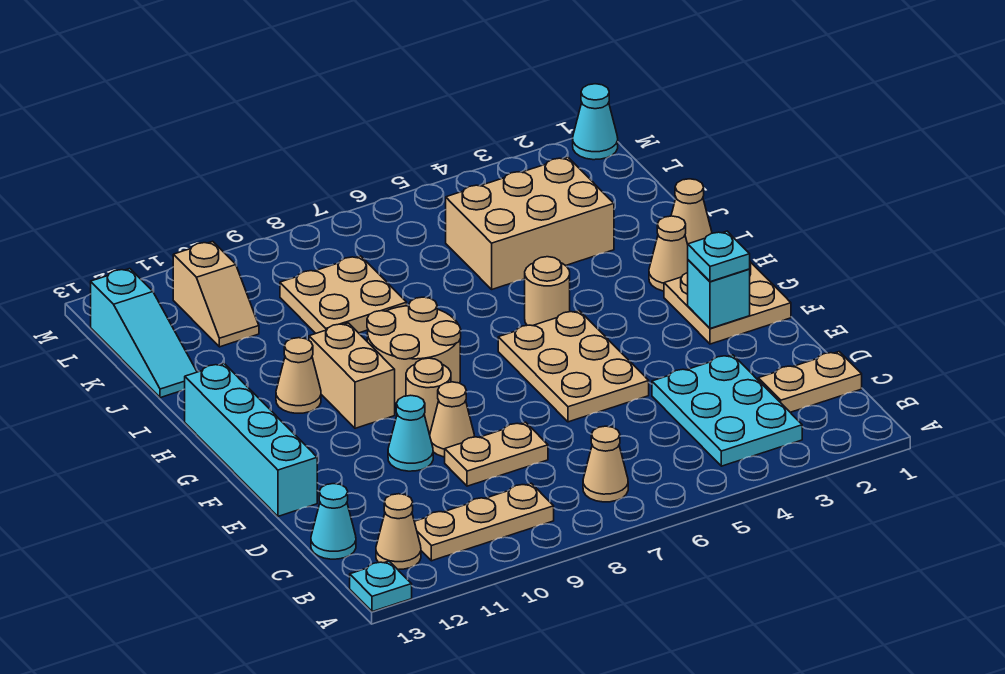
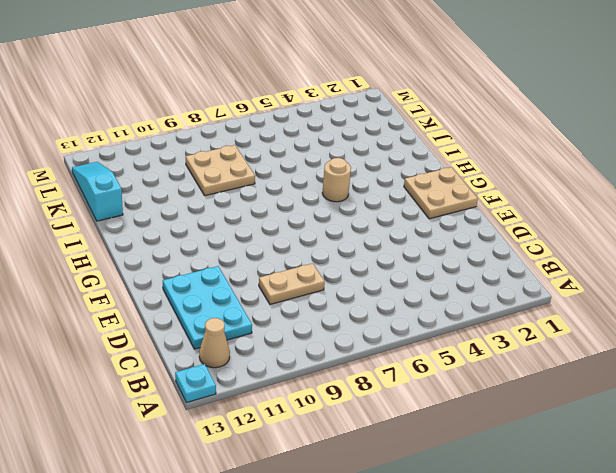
cyan 2x3 plate [163,266,252,349] -> cyan 2x3 plate moved to [652,355,802,466]
cyan 1x3 slope [72,162,123,221] -> cyan 1x3 slope turned to [91,269,197,398]
none -> tan 1x1 cone [583,426,628,502]
none -> tan 1x3 plate [414,483,554,561]
none -> tan 1x2 plate [758,352,862,412]

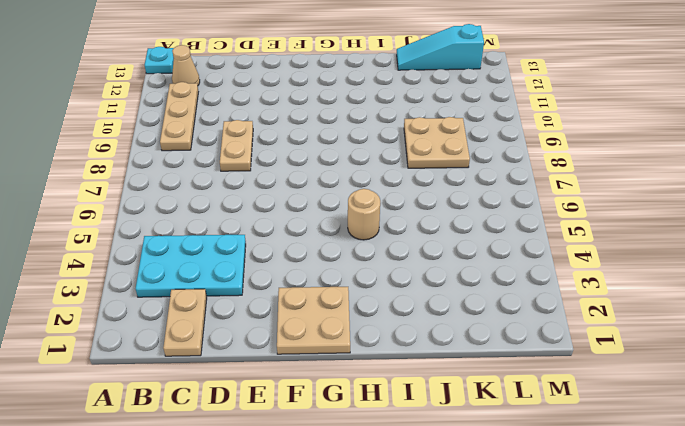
none -> tan 1x1 cone [583,426,628,502]
none -> cyan 1x1 cone [311,484,356,559]
none -> tan 2x3 plate [498,311,649,422]

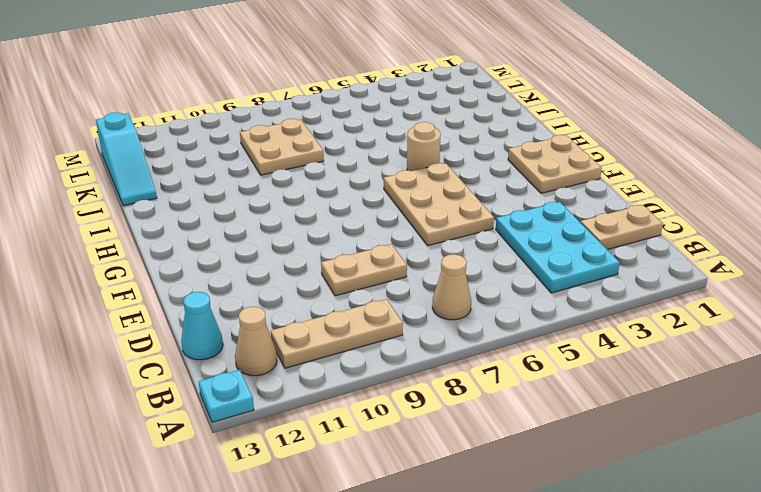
none -> tan 1x1 cone [430,382,475,457]
none -> cyan 1x1 cone [388,395,433,471]
none -> cyan 1x4 brick [185,364,317,516]

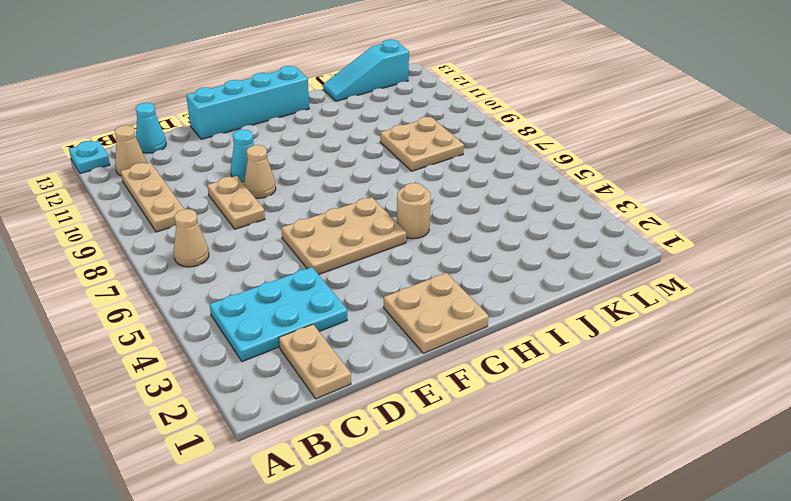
none -> tan 1x1 round brick [406,358,451,434]
none -> tan 2x2 round brick [367,297,461,403]
none -> tan 1x2 brick [309,323,395,428]

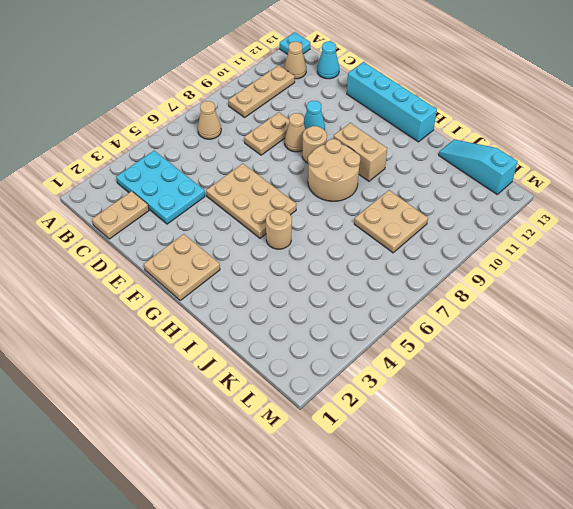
none -> tan 1x1 cone [649,216,688,291]
none -> tan 1x1 cone [276,338,321,413]
none -> tan 1x1 cone [671,179,712,244]

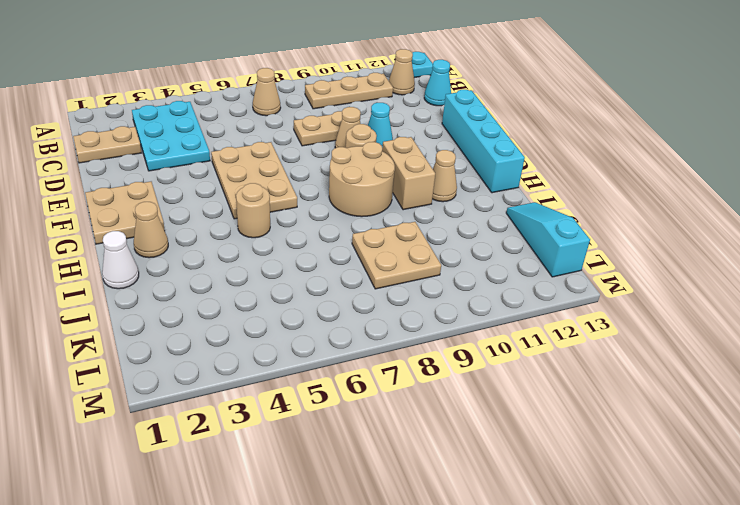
white 1x1 cone [102,231,139,289] -> tan 1x1 cone [671,179,712,244]
none -> tan 2x3 brick [446,157,614,289]
none -> tan 1x2 slope [173,241,259,347]
none -> cyan 1x1 cone [573,84,618,160]

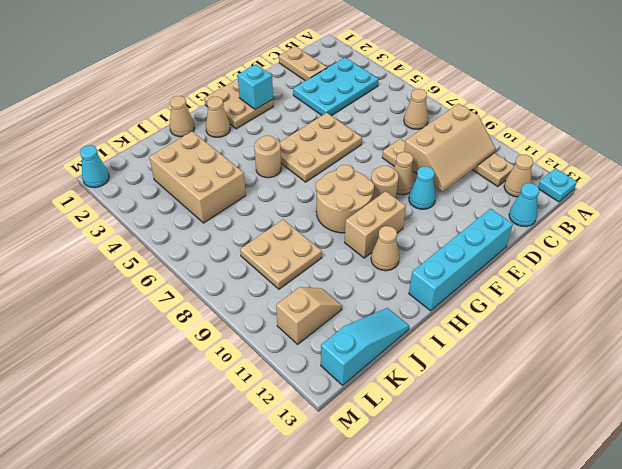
tan 2x3 slope [404,104,495,192] -> none
none -> cyan 1x1 plate [688,231,750,282]

